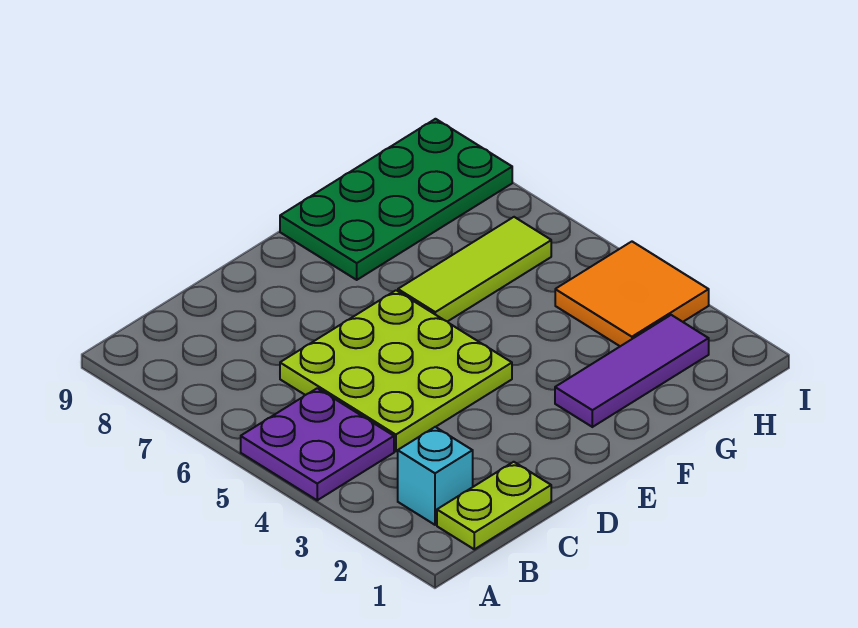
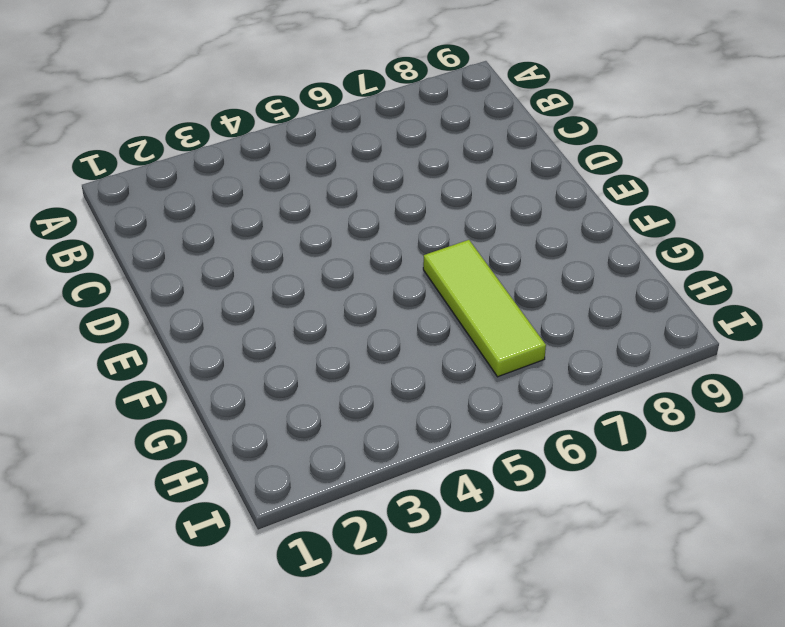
none -> purple 2x2 plate [241,388,394,500]
none -> lime 1x2 plate [437,462,551,549]

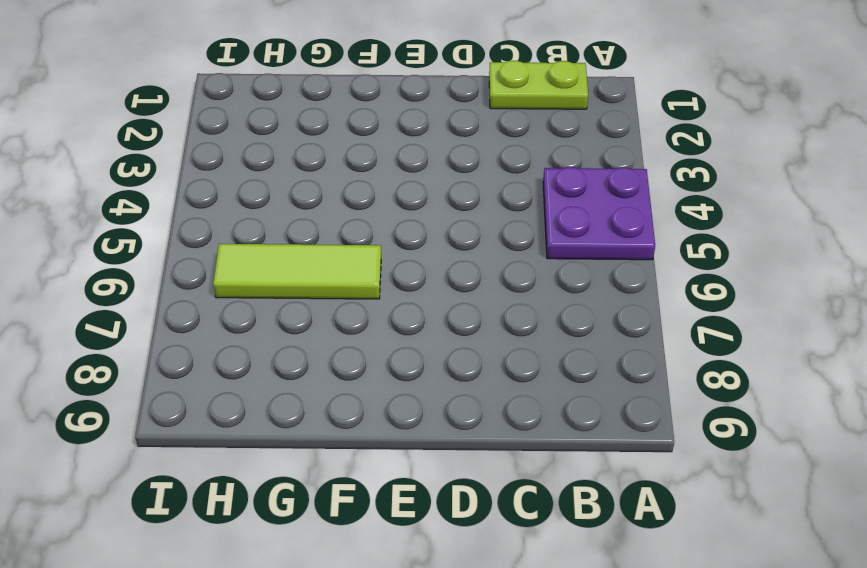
none -> cyan 1x1 brick [398,427,473,525]
none -> lime 3x3 plate [280,290,512,451]

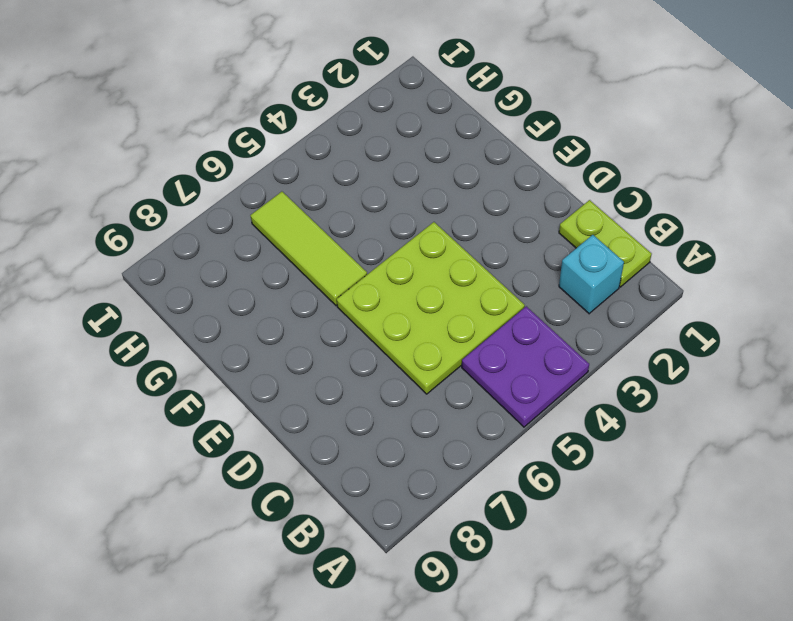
none -> purple 1x3 tile [555,315,709,427]
none -> green 2x4 plate [280,119,512,280]

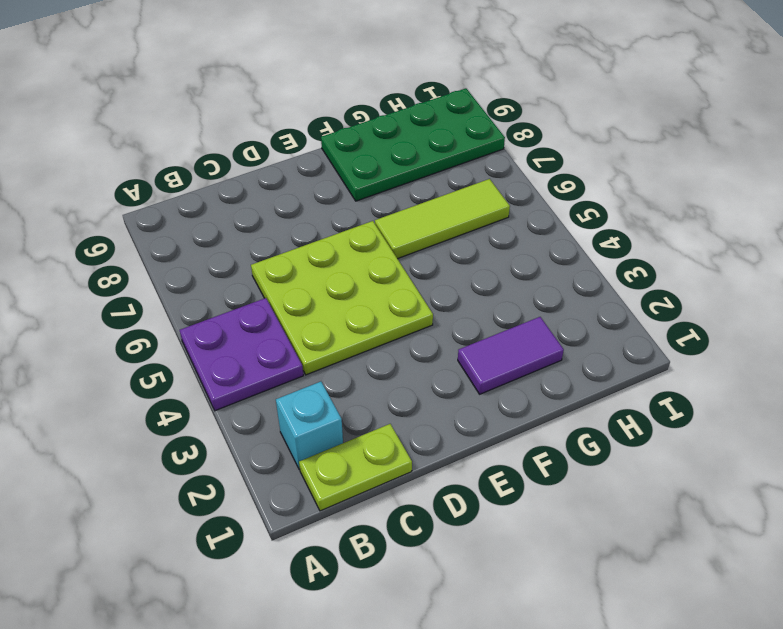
purple 1x2 tile [458,317,564,394] -> purple 1x3 tile [555,315,709,427]
none -> orange 2x2 tile [555,242,709,346]

